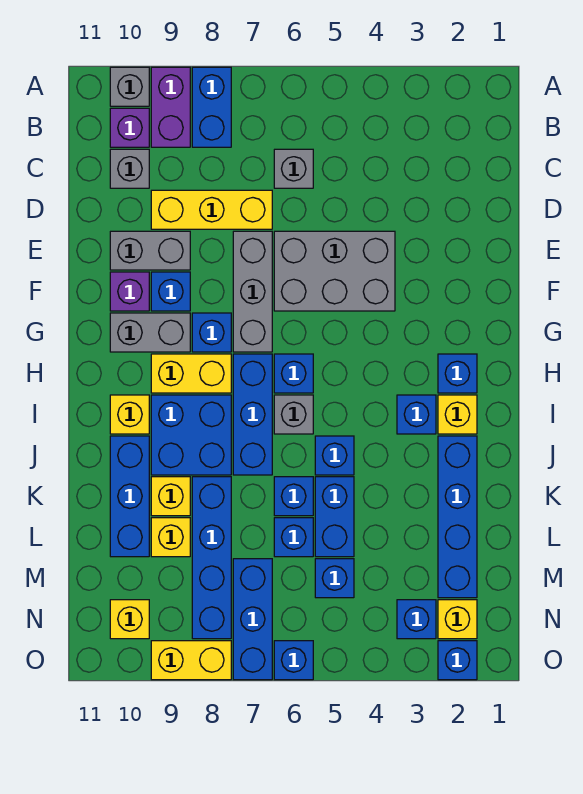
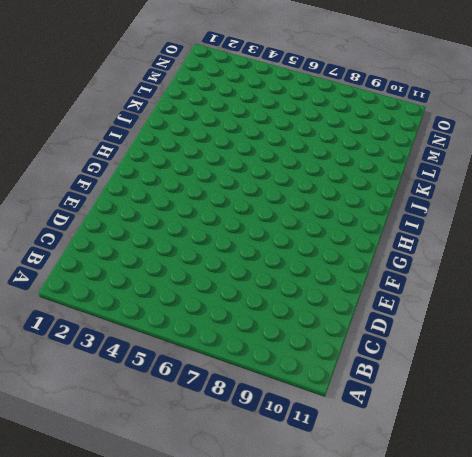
none -> blue 1x2 brick [192,67,231,147]
none -> purple 1x2 brick [151,67,190,147]
none -> grey 1x1 brick [110,67,149,106]
none -> purple 1x1 brick [110,108,149,147]

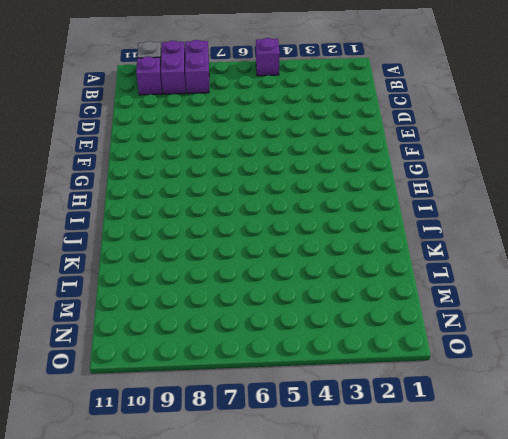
purple 1x1 brick [256,38,280,76] -> purple 1x1 brick moved to [110,272,149,311]
purple 1x2 brick [185,40,209,93] -> blue 1x2 brick [192,67,231,147]
none -> grey 1x1 brick [274,149,313,188]
none -> grey 1x1 brick [110,149,149,188]
none -> yellow 1x3 brick [151,190,272,229]
none -> grey 2x3 brick [274,231,395,311]

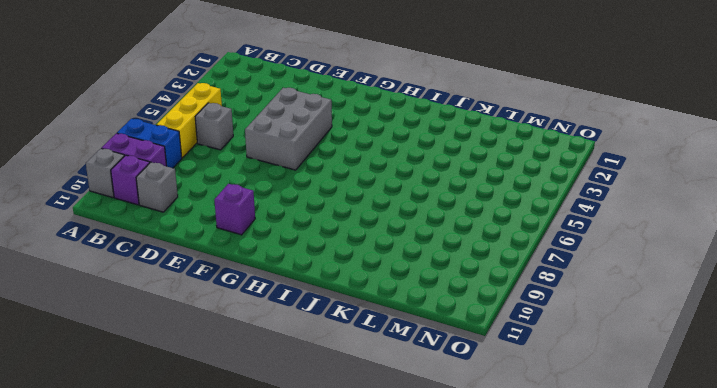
yellow 1x3 brick [157,83,222,158] -> yellow 1x3 brick moved to [151,190,272,229]
none -> grey 1x3 brick [233,231,272,352]
none -> grey 1x2 brick [110,231,190,270]
none -> blue 1x1 brick [151,272,190,311]
none -> blue 1x1 brick [192,313,231,352]

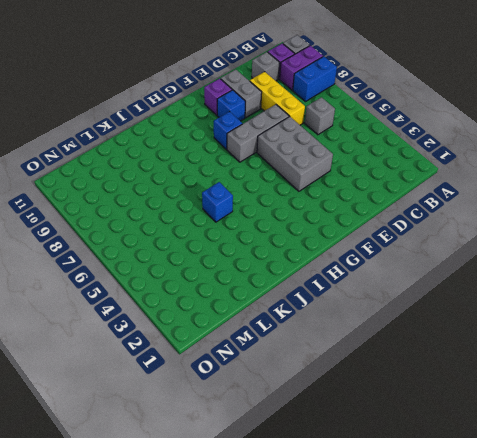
none -> grey 1x2 brick [110,313,190,352]
none -> blue 1x1 brick [438,354,477,393]
none -> blue 1x1 brick [274,354,313,393]
none -> blue 1x3 brick [233,354,272,475]

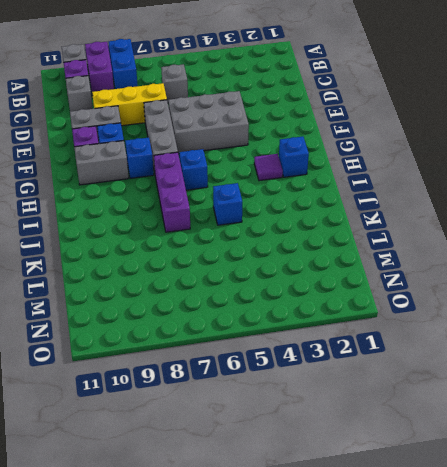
purple 1x1 tile [254,154,283,181] -> none
purple 1x3 brick [154,152,190,232] -> blue 1x3 brick [233,354,272,475]
none -> yellow 1x2 brick [151,354,231,393]
none -> yellow 1x1 brick [438,395,477,434]
none -> blue 1x1 brick [397,395,436,434]
none -> grey 1x1 brick [274,395,313,434]

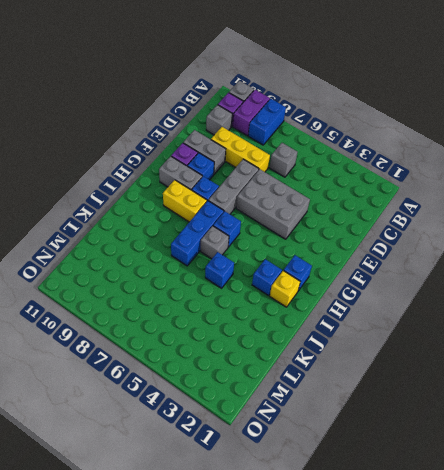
none -> blue 2x2 brick [151,395,231,475]
none -> yellow 1x1 brick [110,395,149,434]
none -> blue 1x4 brick [438,436,477,598]
none -> blue 1x3 brick [110,436,149,557]

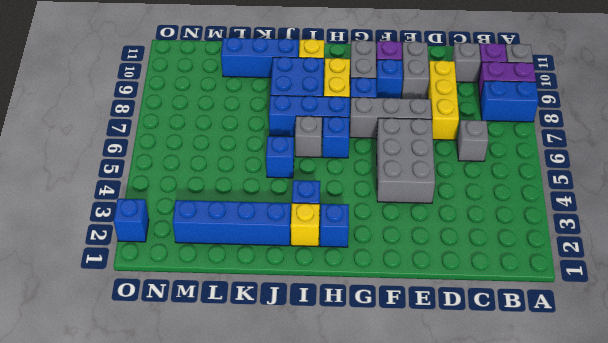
none -> blue 1x2 brick [315,477,354,557]
none -> blue 1x1 brick [274,477,313,516]
none -> blue 1x4 brick [192,477,231,639]
none -> yellow 1x1 brick [151,477,190,516]

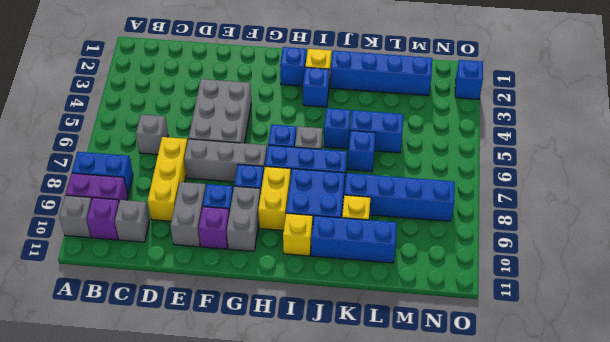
none -> blue 1x1 brick [274,518,313,557]
none -> yellow 1x1 brick [151,518,190,557]
none -> blue 1x1 brick [315,559,354,598]
none -> blue 1x3 brick [233,559,272,680]

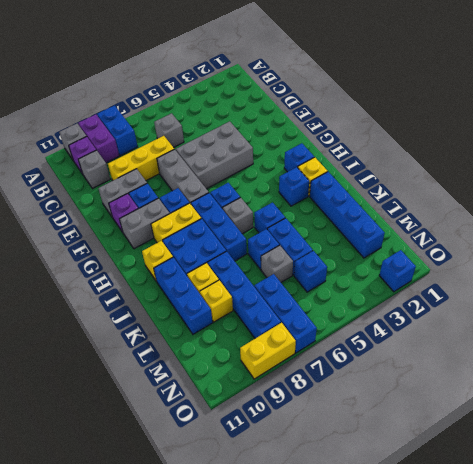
grey 1x1 brick [261,245,293,282] -> blue 1x1 brick [274,518,313,557]
none -> yellow 1x1 brick [438,600,477,639]
none -> blue 1x1 brick [397,600,436,639]
none -> yellow 1x1 brick [110,600,149,639]
none -> blue 1x1 brick [274,641,313,680]

